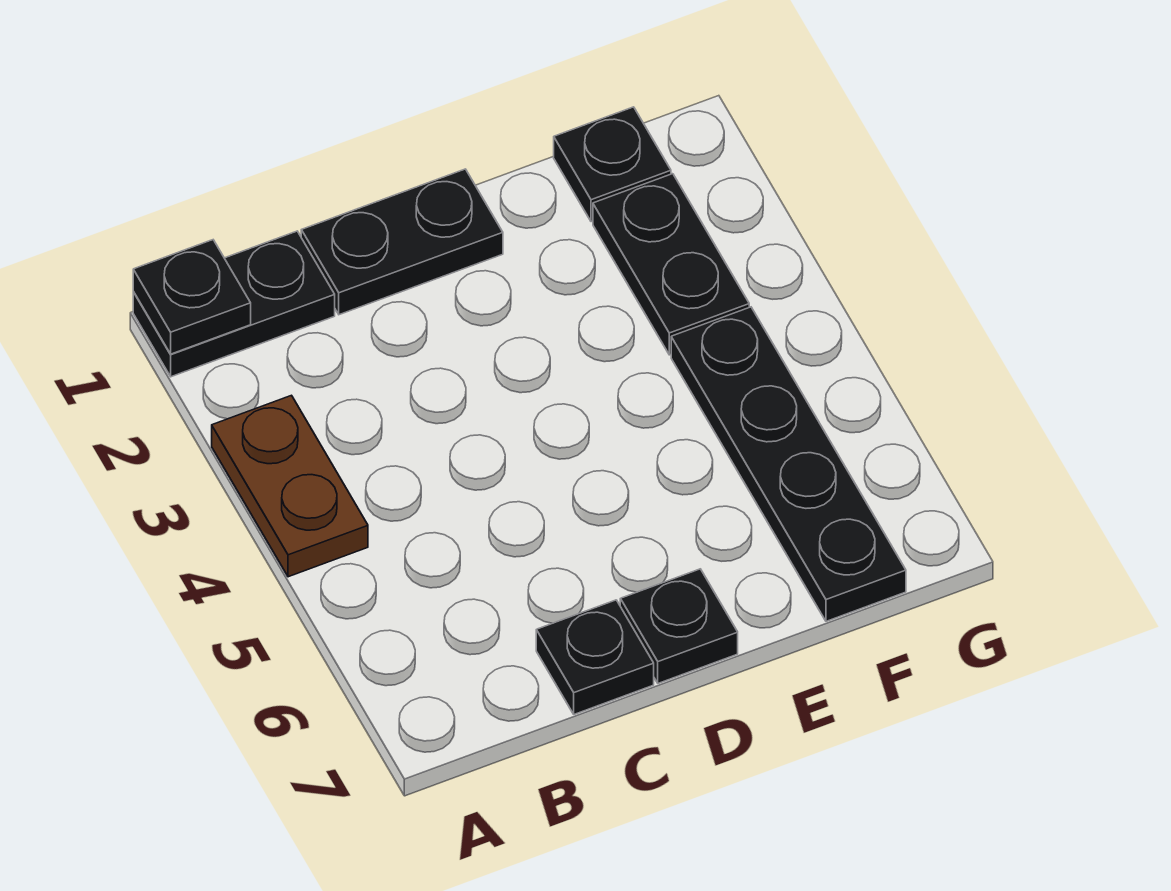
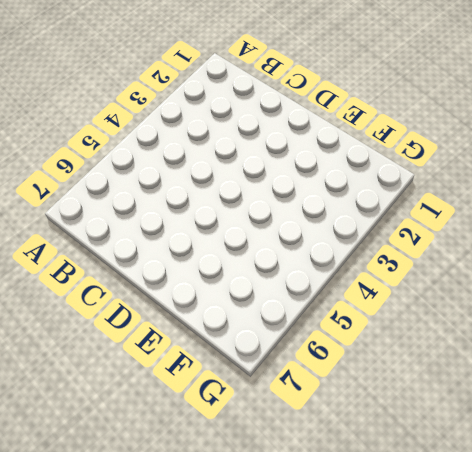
none -> black 1x2 plate [133,231,335,377]
none -> brown 1x2 plate [212,395,368,577]

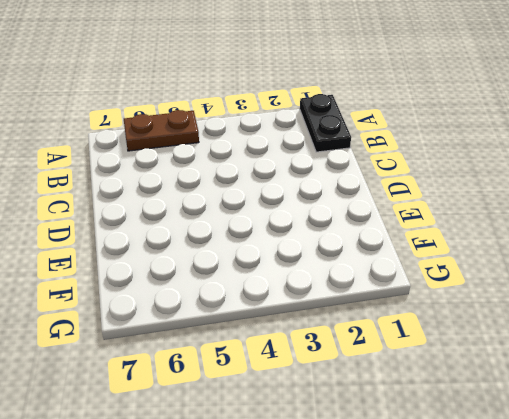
brown 1x2 plate [124,110,199,151] -> brown 1x2 plate moved to [212,395,368,577]
none -> black 1x2 plate [301,169,503,315]
none -> black 1x1 plate [536,600,654,714]

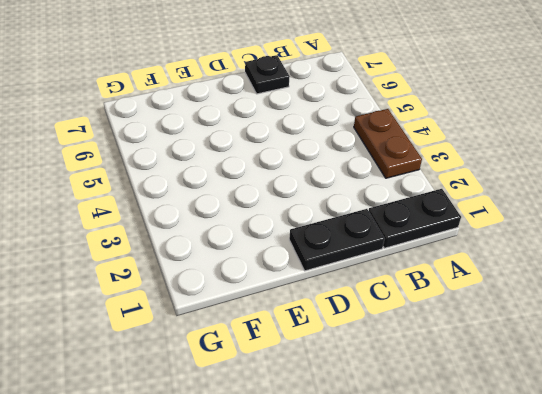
none -> black 1x1 plate [620,569,738,683]
none -> black 1x1 plate [554,107,671,222]

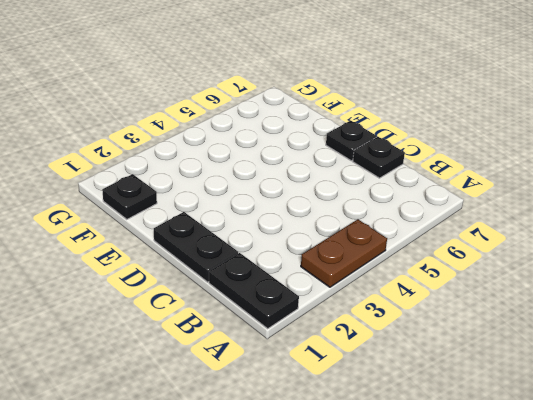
none -> black 1x2 plate [593,174,749,355]
none -> black 1x4 plate [671,307,906,621]

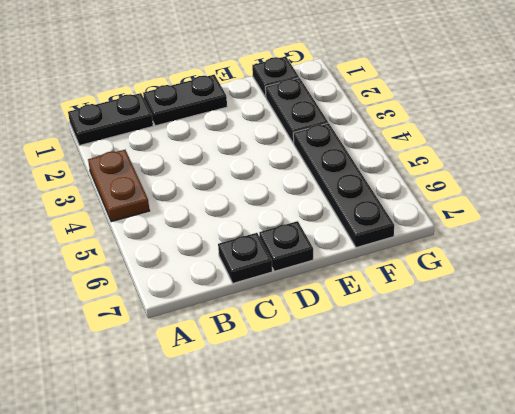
none -> black 1x1 plate [133,240,251,354]

